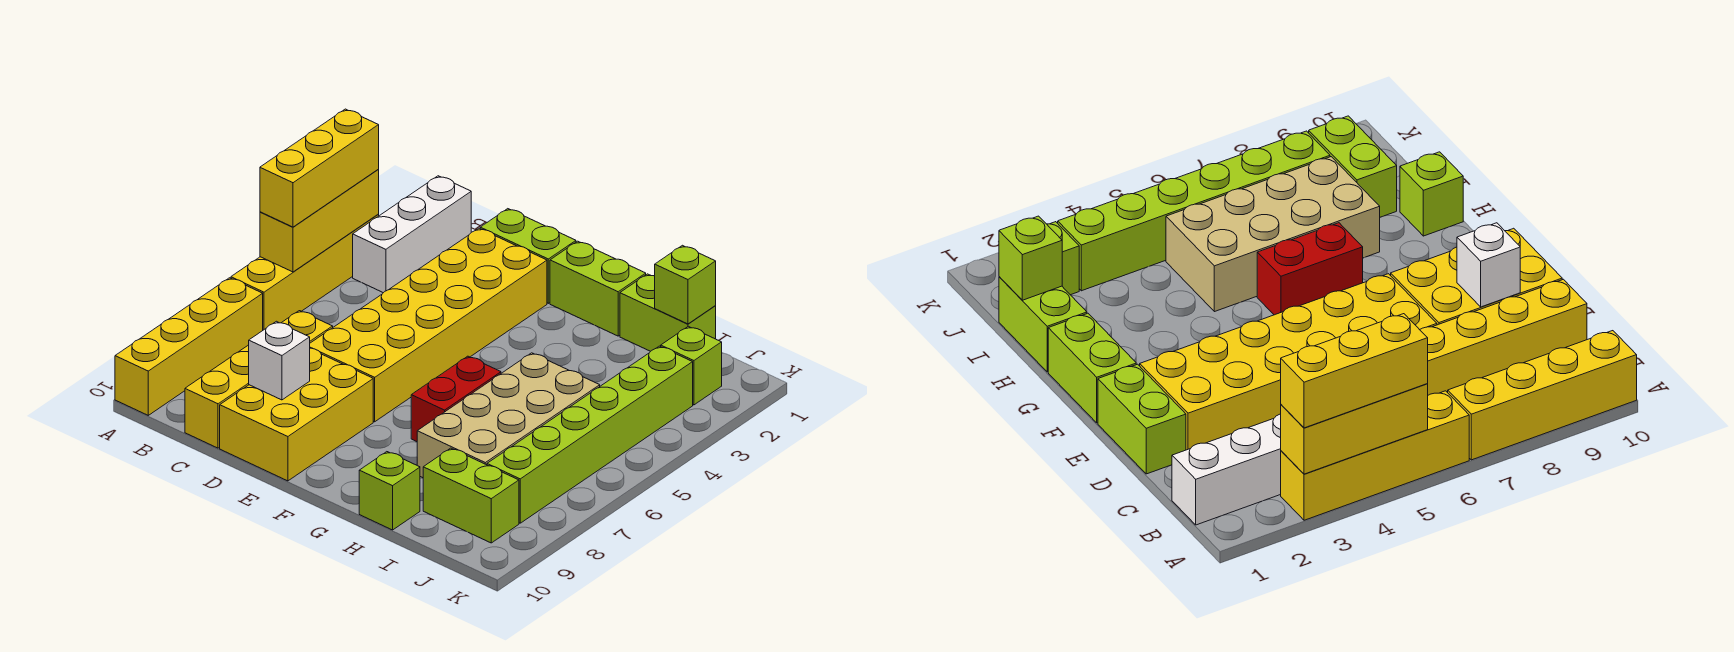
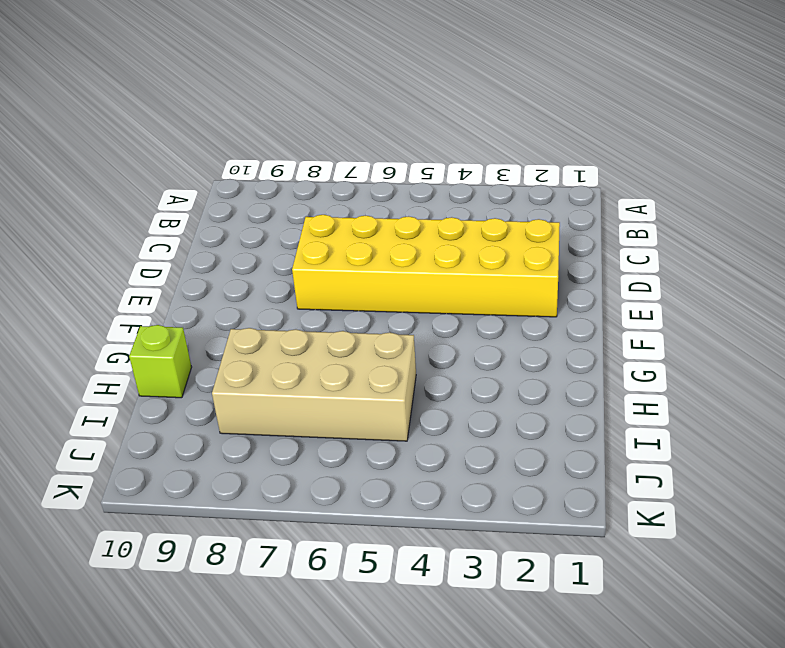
none -> yellow 1x4 brick [231,215,379,330]
none -> yellow 1x4 brick [115,278,263,415]
none -> white 1x3 brick [353,176,471,293]

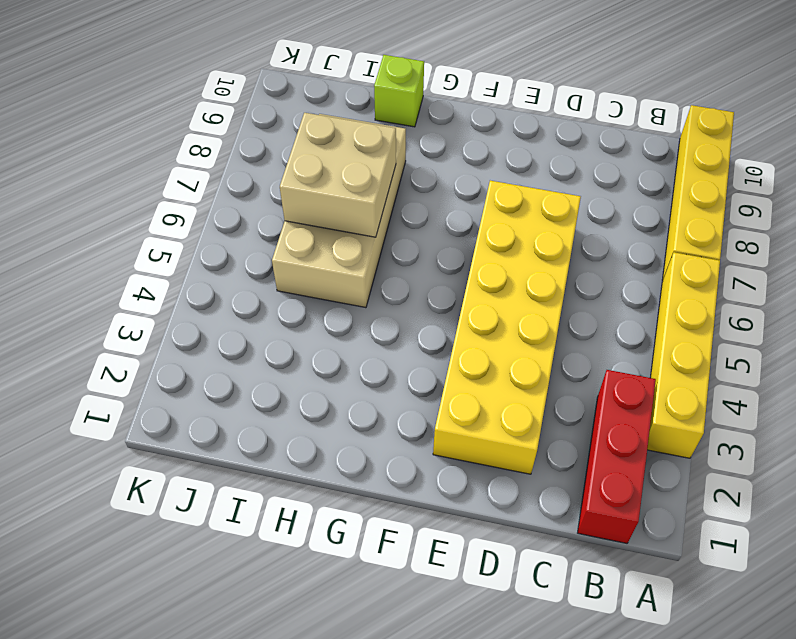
red 1x3 brick [578,370,656,543] -> white 1x3 brick [353,176,471,293]
tan 2x2 brick [280,113,396,237] -> none
none -> yellow 1x4 brick [185,311,333,448]
none -> lime 1x2 brick [480,209,576,303]
none -> yellow 2x3 brick [220,348,373,481]

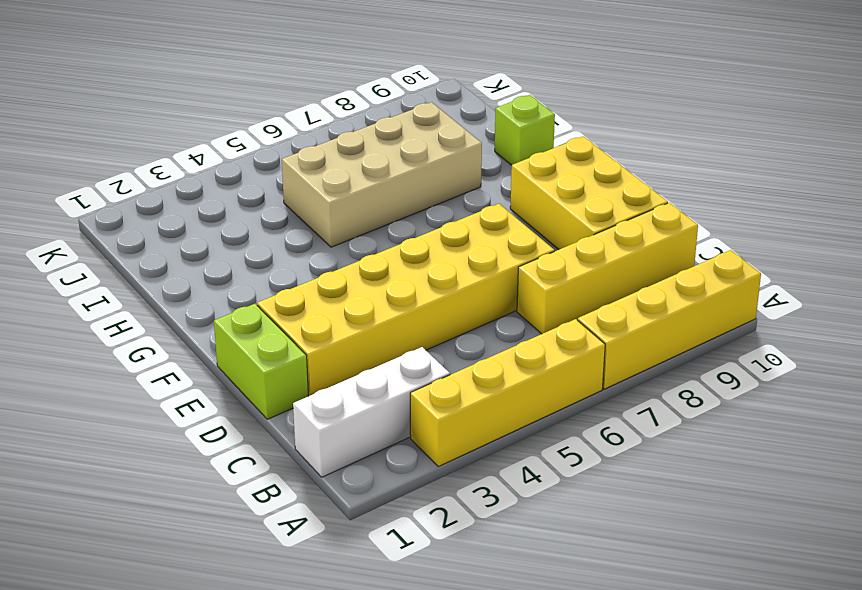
yellow 2x3 brick [510,136,668,249] -> yellow 2x3 brick turned to [220,348,373,481]
none -> lime 1x2 brick [550,241,646,336]
none -> red 1x2 brick [411,356,501,442]
none -> lime 1x2 brick [620,274,716,351]

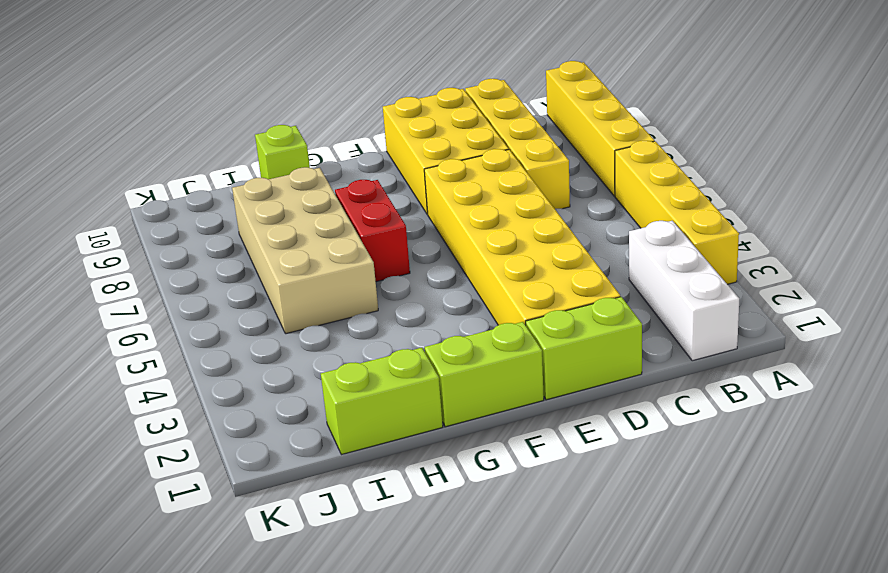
none -> lime 1x2 brick [423,448,519,543]
none -> lime 1x1 brick [661,326,722,405]
none -> lime 1x6 brick [487,346,693,523]

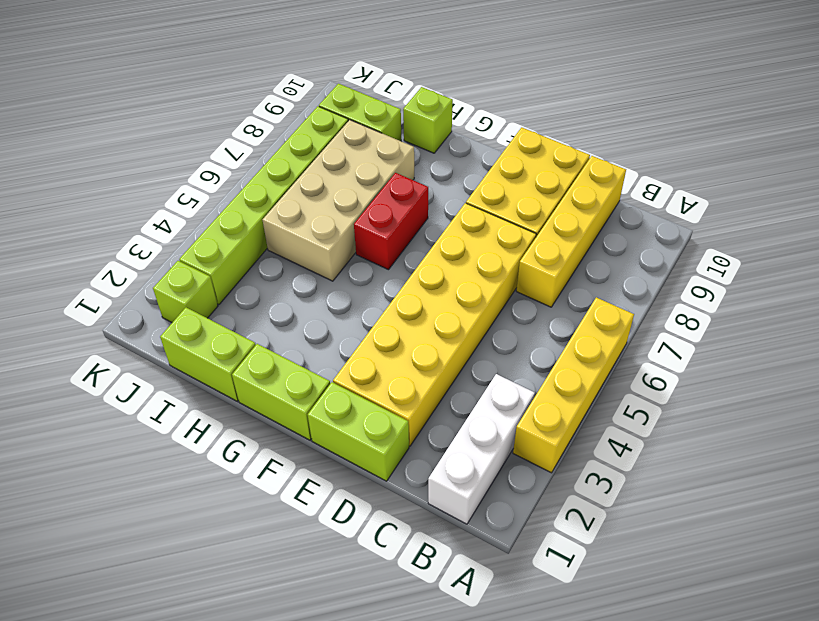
none -> yellow 1x4 brick [115,278,263,415]
none -> yellow 1x3 brick [260,170,379,272]
none -> white 1x1 brick [249,321,310,400]

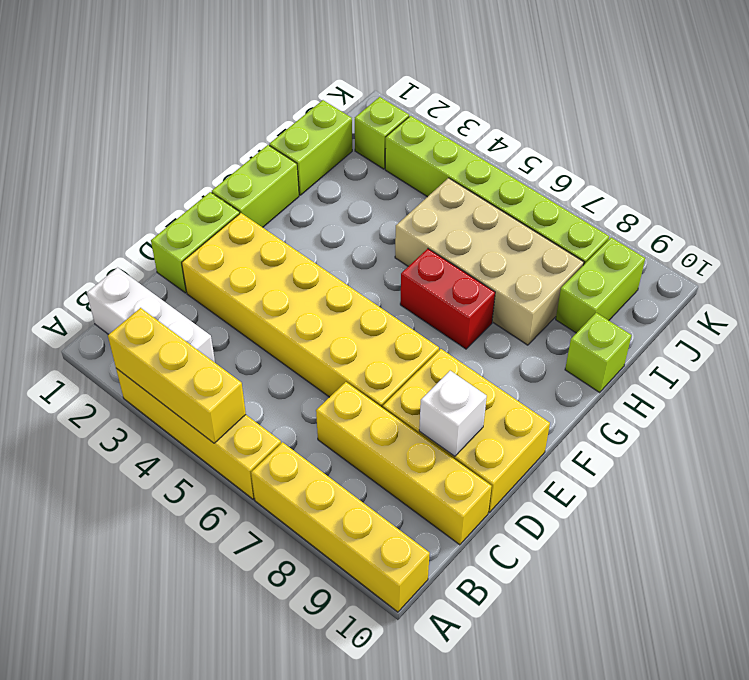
none -> lime 1x1 brick [655,245,716,324]
none -> yellow 1x3 brick [260,109,379,227]

